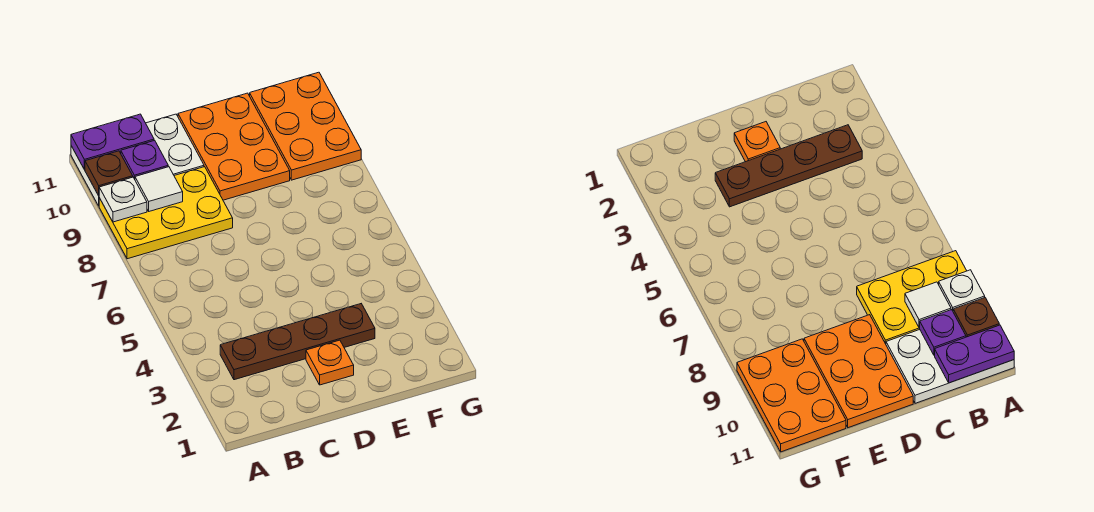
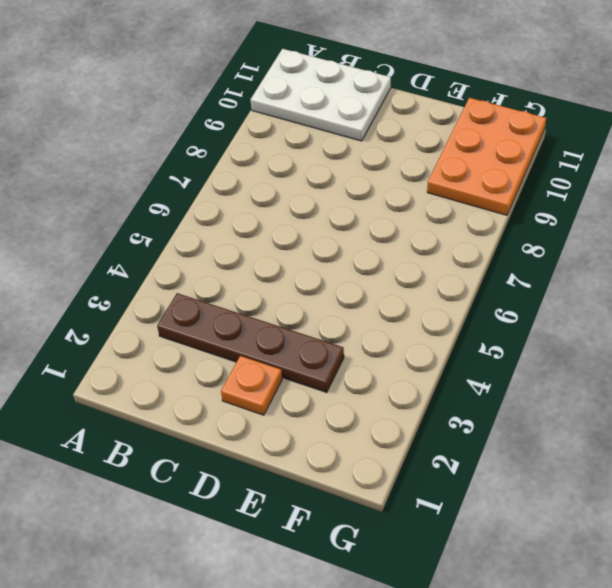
none -> yellow 2x3 plate [99,167,233,259]
none -> orange 2x3 plate [178,93,290,200]

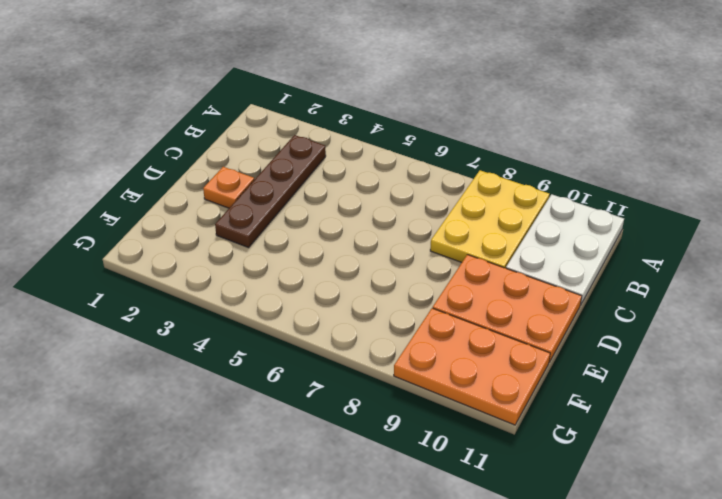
none -> white 1x1 plate [99,177,147,222]
none -> brown 1x1 plate [85,151,133,196]

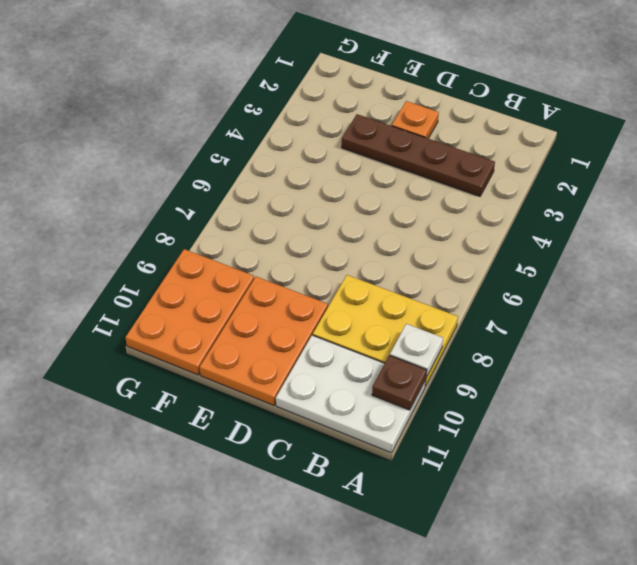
none -> purple 1x2 plate [71,114,154,169]
none -> white 1x1 tile [135,167,183,211]

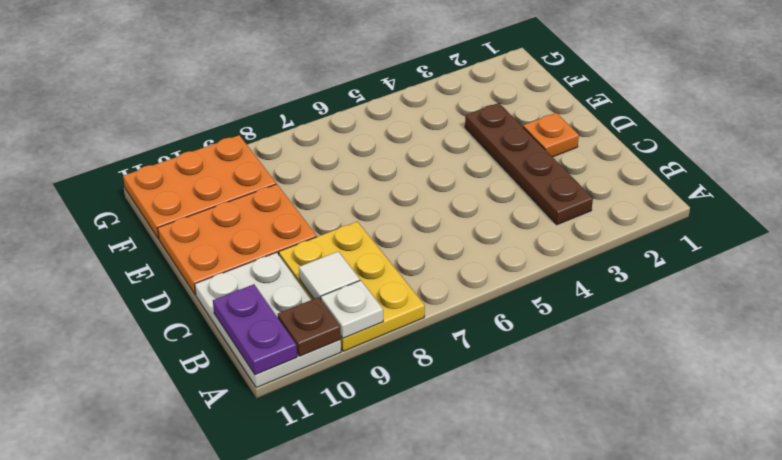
none -> purple 1x1 plate [121,140,168,179]

